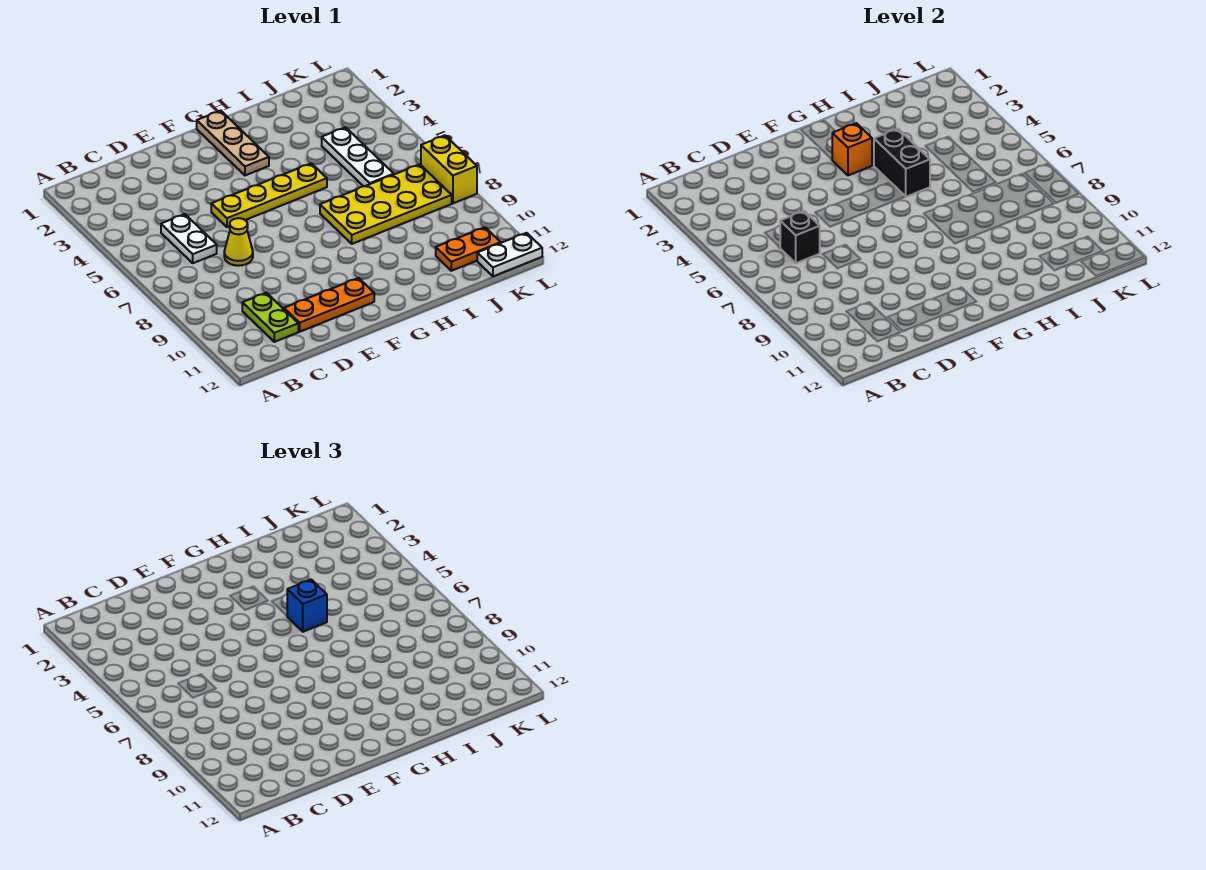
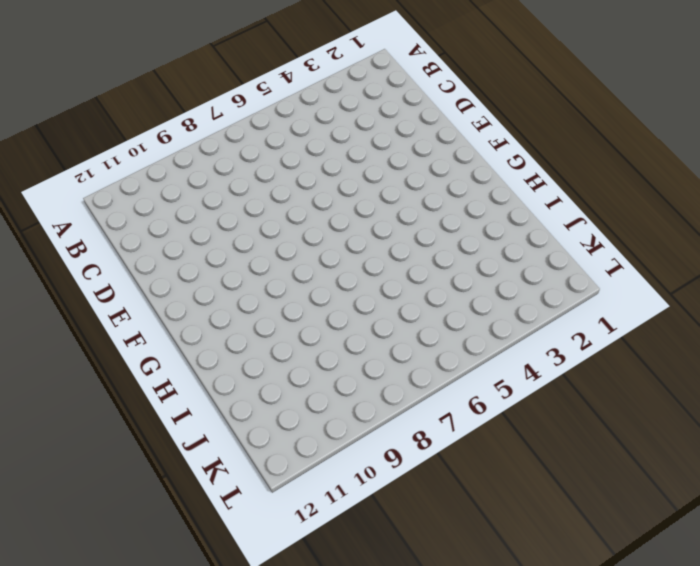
none -> white 1x2 plate [161,214,217,263]
none -> lime 1x2 plate [242,293,298,342]
none -> yellow 1x1 cone [224,218,253,266]

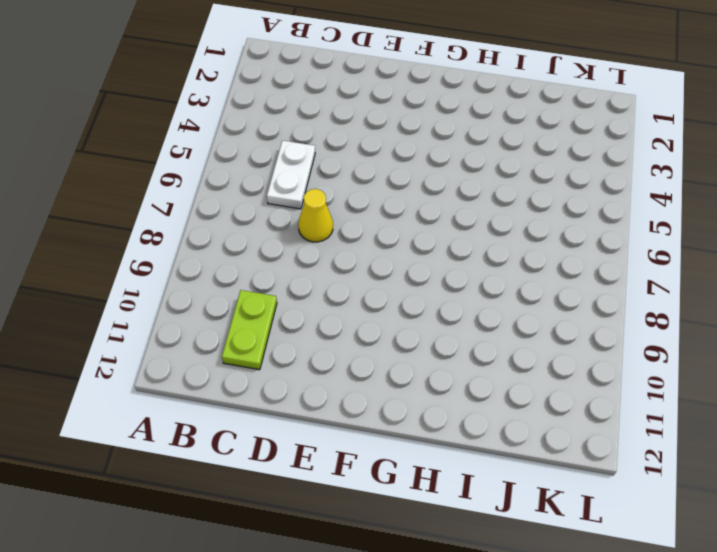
none -> orange 1x3 plate [284,278,374,332]
none -> yellow 1x4 plate [211,163,327,227]
none -> tan 1x3 plate [197,111,269,175]

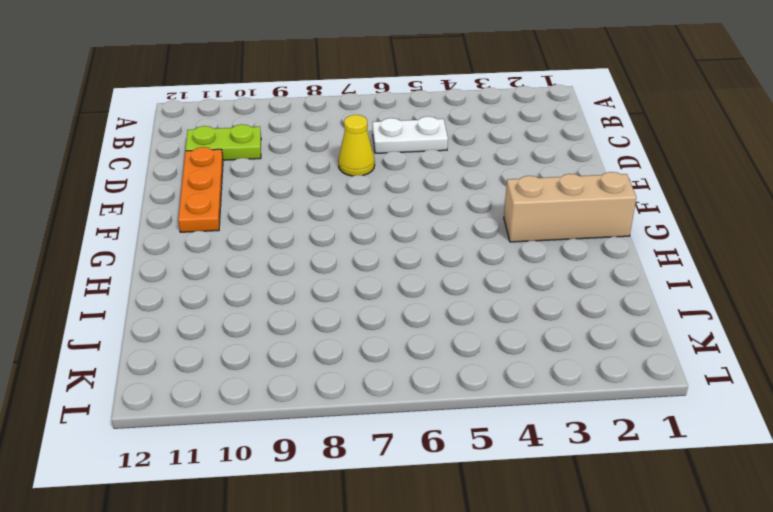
tan 1x3 brick [504,172,636,242] -> tan 1x3 plate [197,111,269,175]
none -> yellow 1x4 plate [211,163,327,227]
none -> yellow 2x4 plate [320,164,452,244]
none -> white 1x3 plate [322,127,394,186]

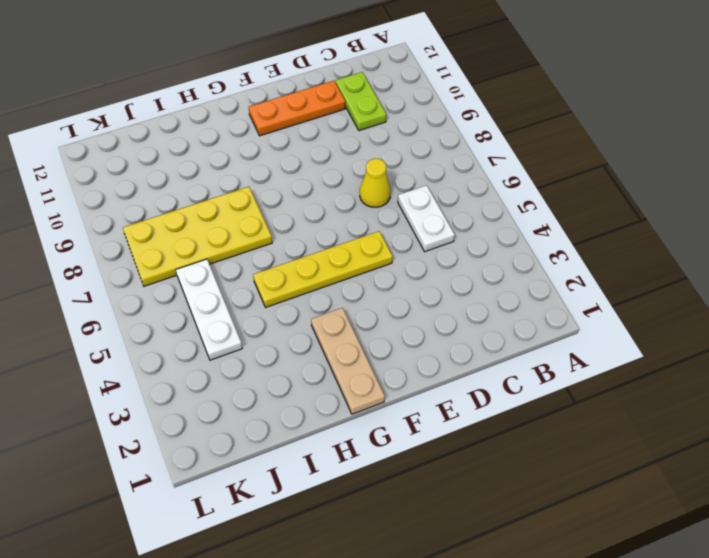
none -> orange 1x2 plate [436,227,501,271]
none -> white 1x2 plate [477,233,542,276]
none -> yellow 1x2 brick [421,135,477,203]

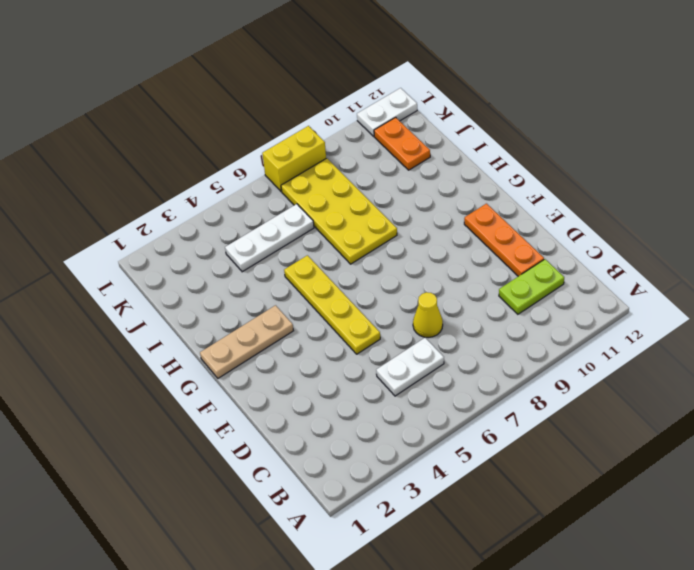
white 1x2 plate [357,88,417,136] -> white 1x2 plate turned to [477,233,542,276]
none -> black 1x1 brick [780,211,820,263]
none -> orange 1x1 brick [832,123,872,175]
none -> black 1x2 brick [874,129,930,197]

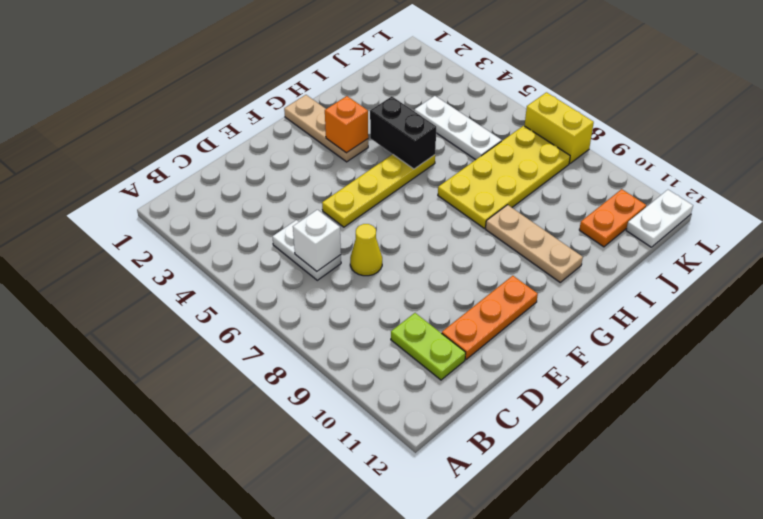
white 1x1 brick [293,210,341,271] -> black 1x1 brick [780,211,820,263]
tan 1x3 plate [486,205,583,282] -> none
none -> blue 1x1 brick [287,580,327,632]

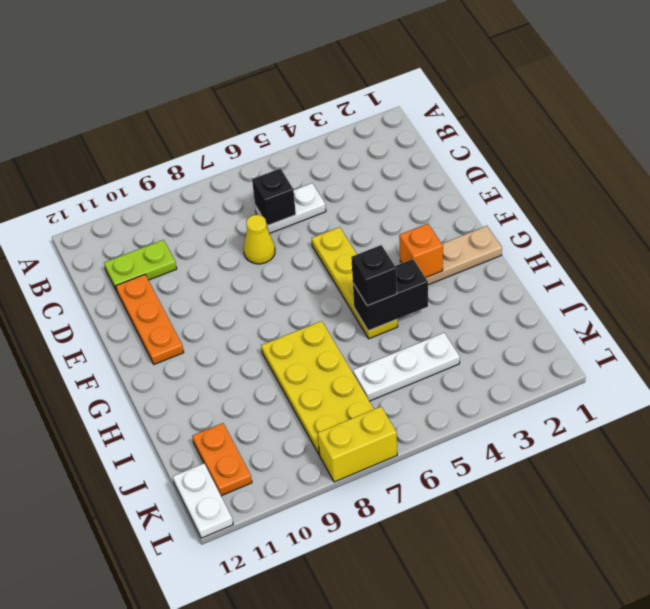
black 1x1 brick [351,245,397,306] -> blue 1x1 brick [287,580,327,632]

